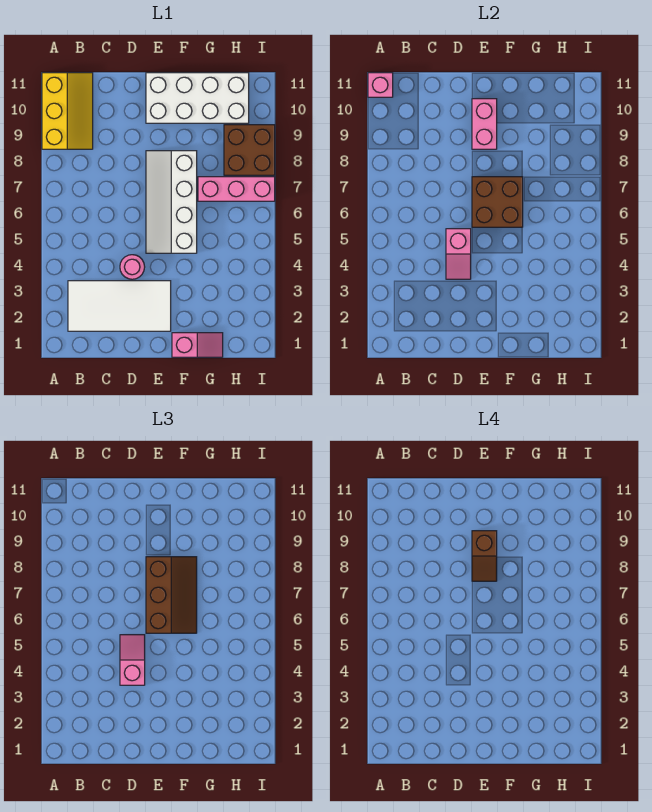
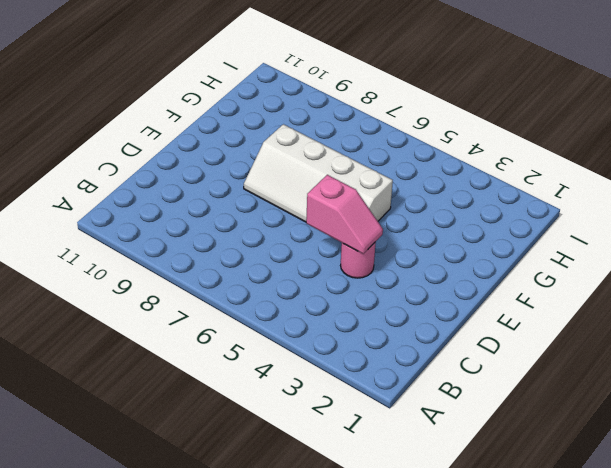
none -> yellow 2x3 slope [42,73,93,149]
none -> white 2x4 tile [68,281,171,331]
none -> white 2x4 brick [146,73,249,123]

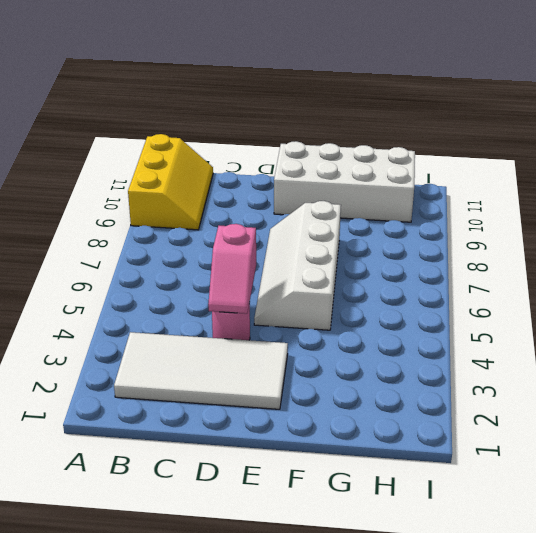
none -> pink 1x2 slope [172,333,223,357]
none -> pink 1x3 brick [198,177,275,201]
none -> brown 2x2 brick [224,125,275,175]

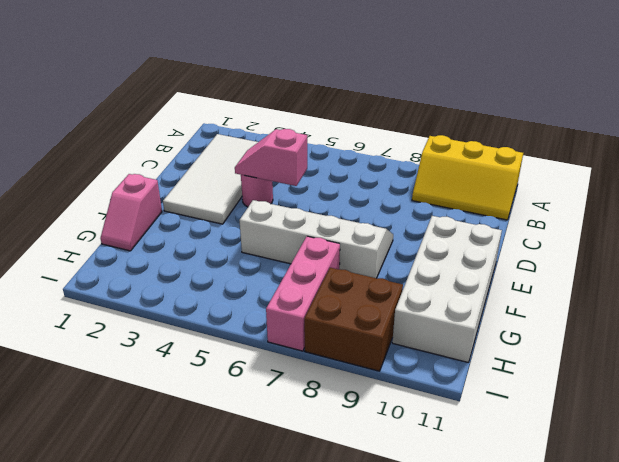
none -> pink 1x1 brick [368,73,393,97]
none -> brown 2x2 brick [472,177,523,227]
none -> pink 1x2 brick [472,99,497,149]

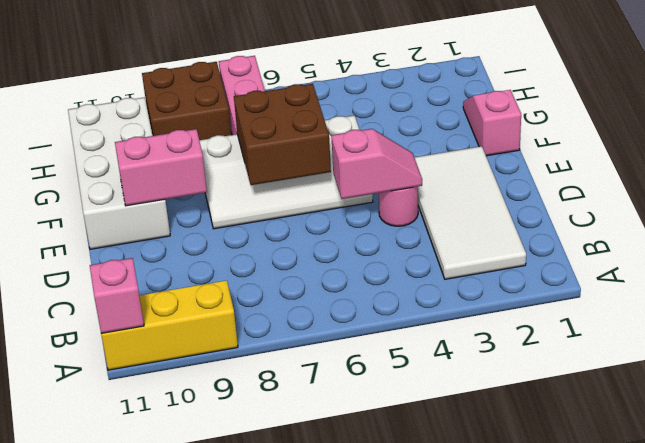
none -> pink 1x2 slope [120,635,145,685]
none -> brown 2x3 slope [146,557,197,633]
none -> brown 1x2 slope [472,531,497,581]

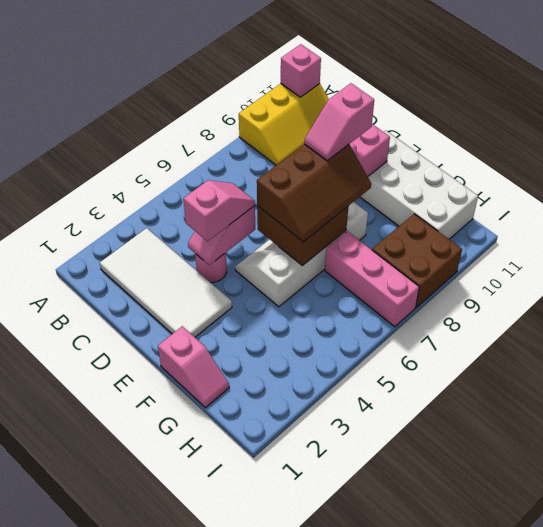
pink 1x2 slope [304,83,374,160] -> brown 1x2 slope [472,531,497,581]

